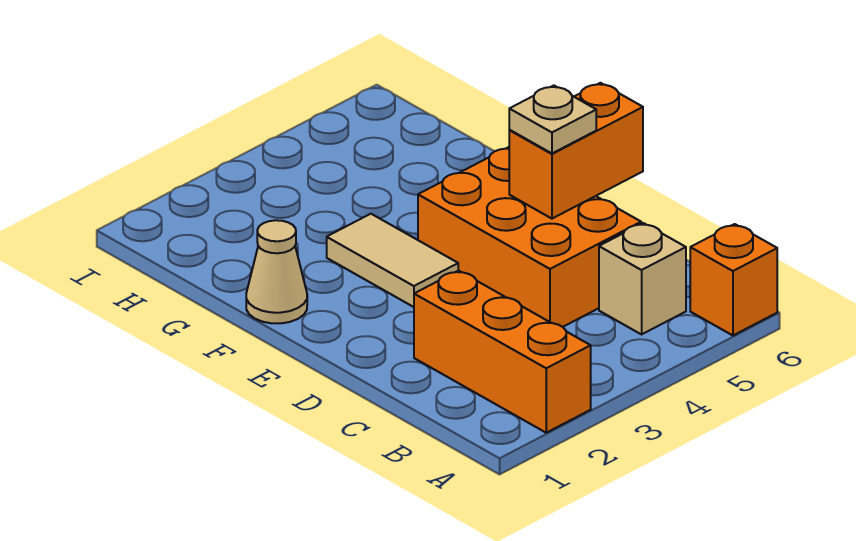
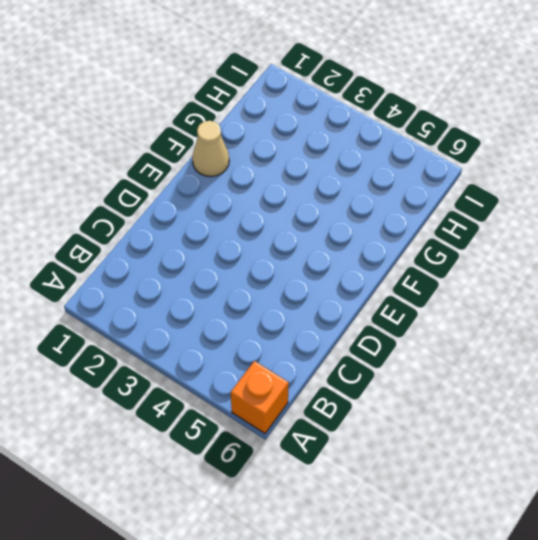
none -> orange 1x3 brick [414,270,591,433]
none -> tan 1x1 brick [599,223,686,334]

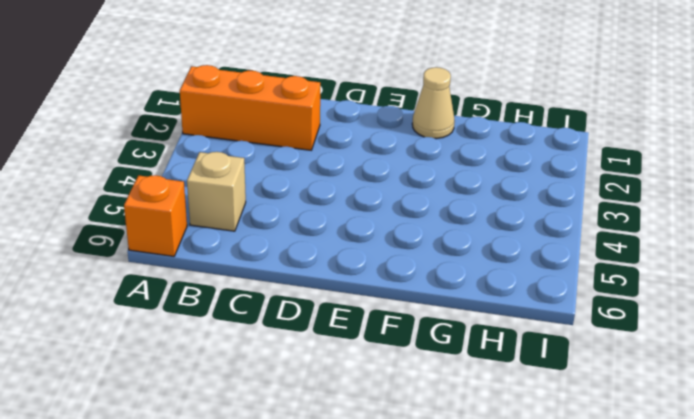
none -> orange 2x3 brick [418,147,641,327]
none -> tan 1x2 tile [327,214,458,307]

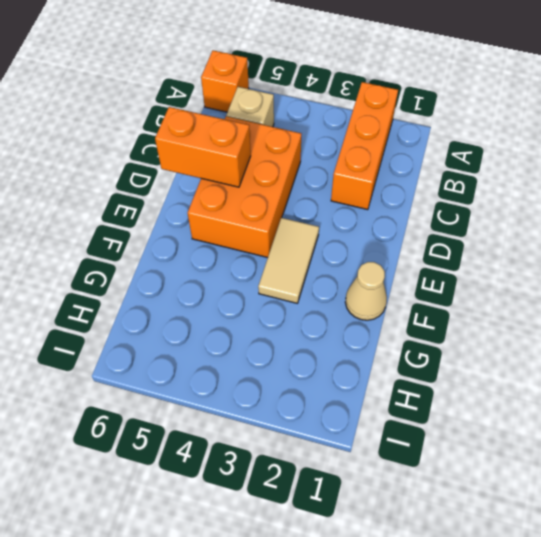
none -> tan 1x1 plate [509,85,596,153]

